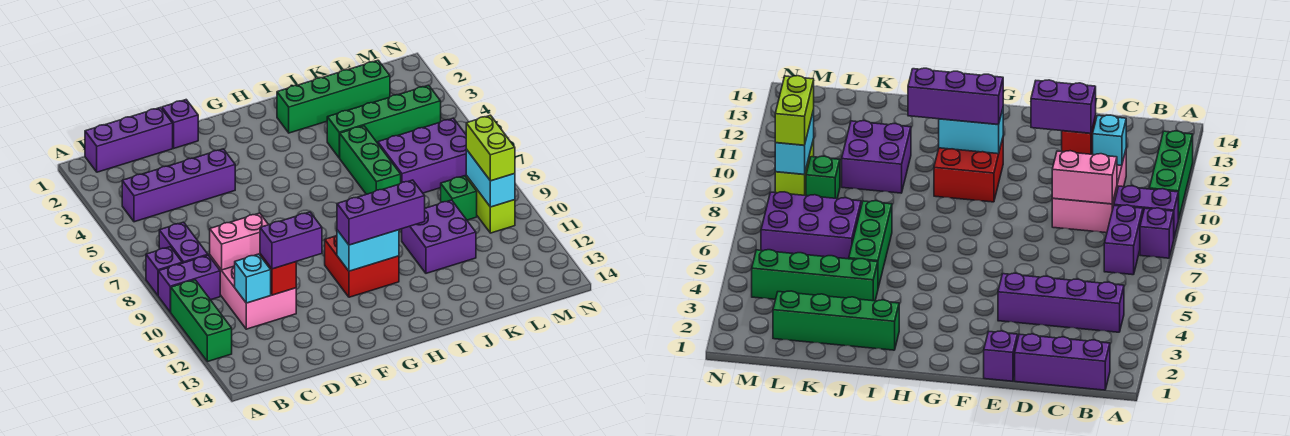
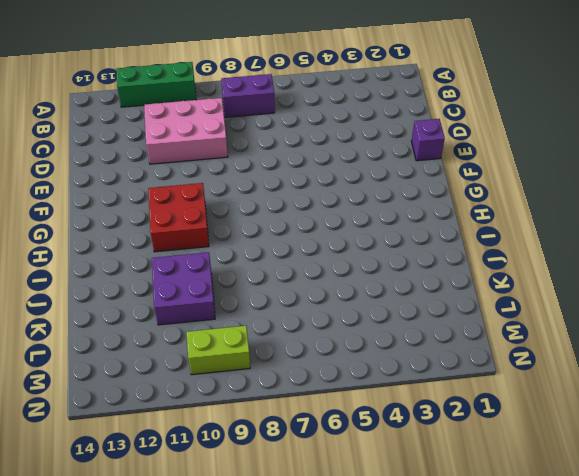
none -> purple 1x1 brick [146,247,182,295]
none -> purple 1x2 brick [158,255,220,312]
none -> purple 1x3 brick [85,107,173,172]

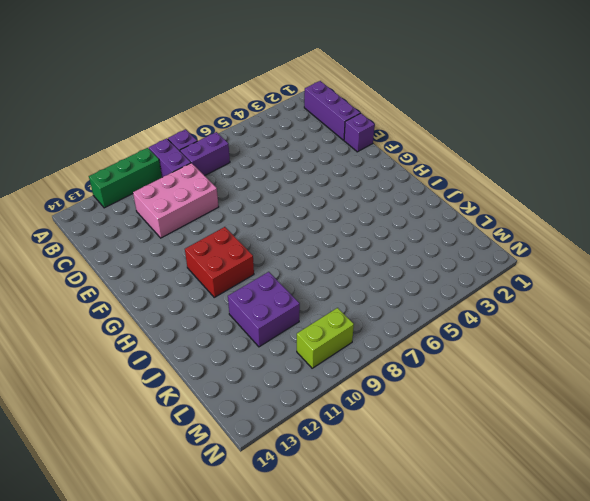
none -> purple 1x4 brick [122,149,235,222]
none -> green 1x4 brick [277,60,390,133]
none -> green 1x4 brick [327,85,441,158]

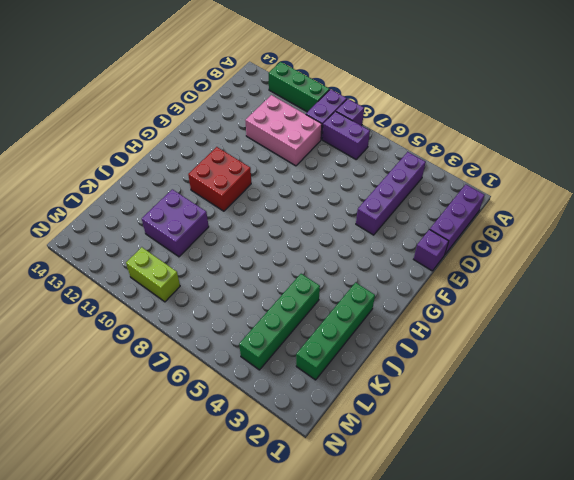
none -> green 1x3 brick [340,126,401,194]
none -> purple 2x3 brick [378,118,466,193]
none -> green 1x1 brick [441,176,477,220]

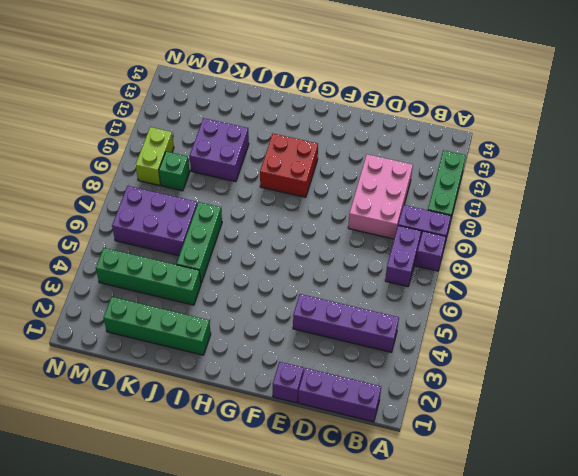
none -> pink 1x2 brick [210,213,268,270]
none -> cyan 1x1 brick [235,254,271,303]
none -> red 1x1 brick [260,254,296,295]

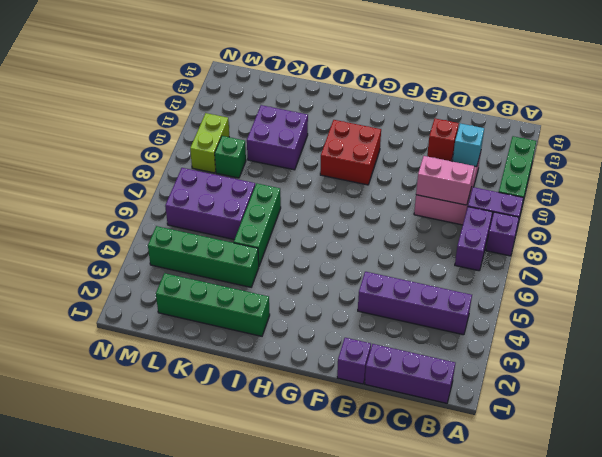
none -> cyan 1x2 brick [337,230,399,271]
none -> cyan 1x2 brick [466,149,515,207]
none -> purple 1x2 brick [260,212,322,269]

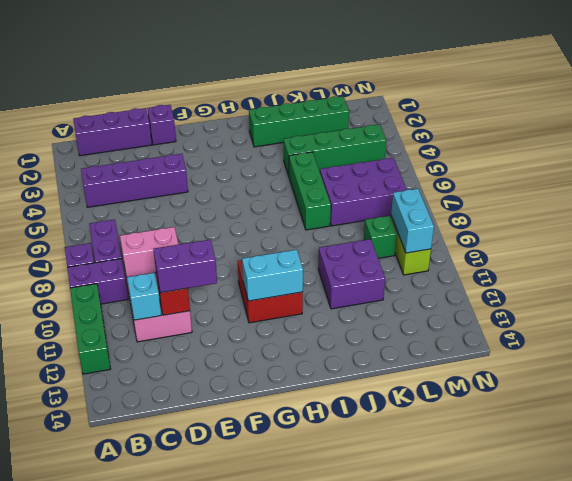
none -> purple 1x3 brick [337,180,425,245]
none -> lime 1x2 brick [466,115,515,181]

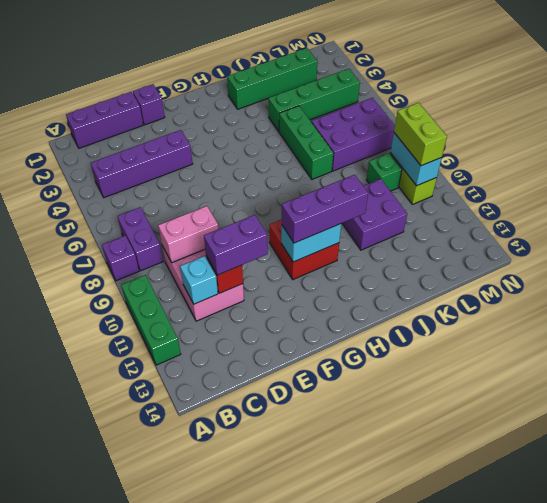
none -> purple 1x2 brick [158,255,220,312]

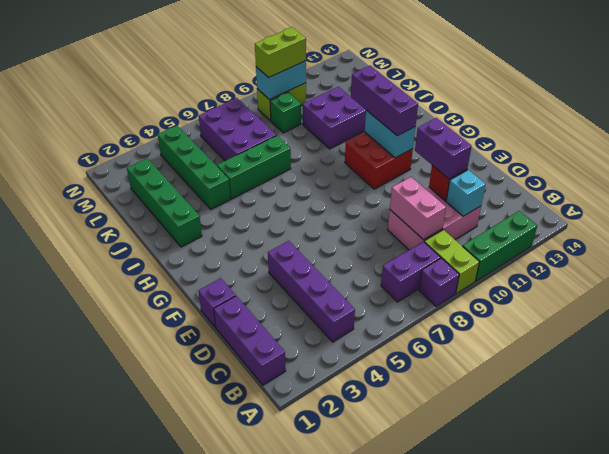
lime 1x2 brick [424,230,479,294] -> purple 1x2 brick [158,255,220,312]

